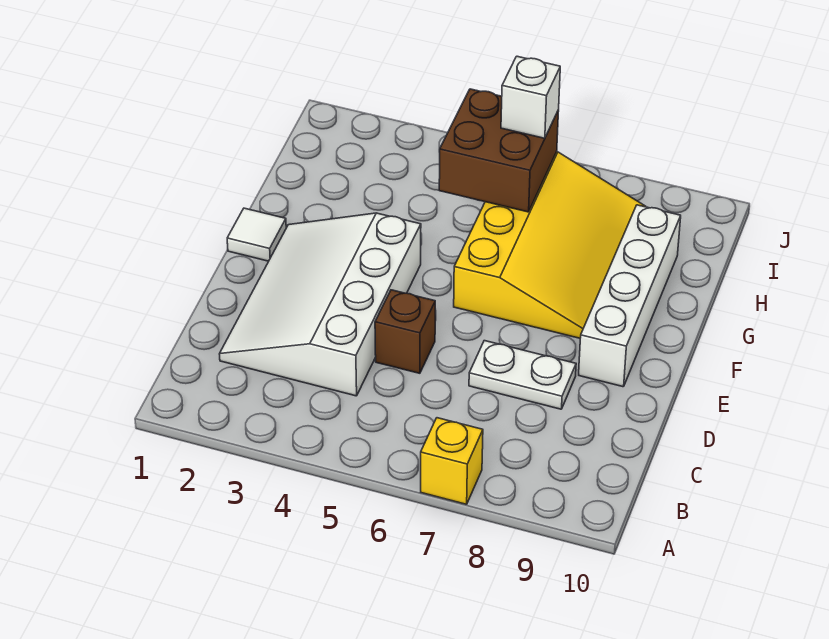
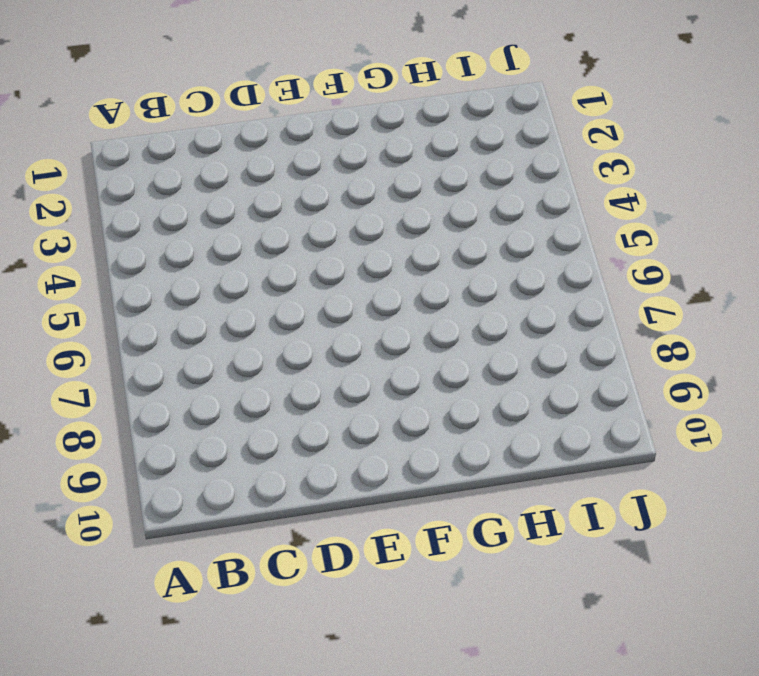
none -> yellow 1x1 brick [421,418,483,504]
none -> white 3x4 slope [220,213,421,396]

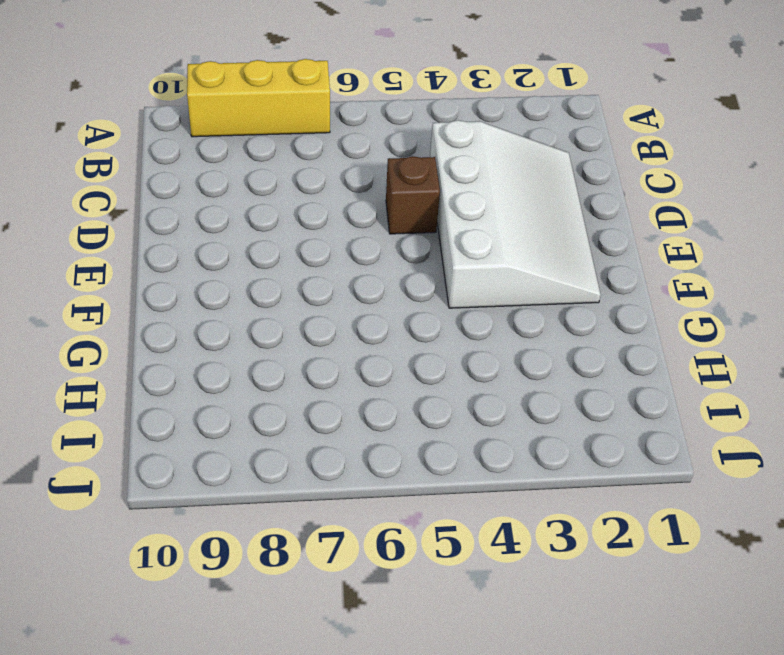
yellow 1x3 brick [187,59,330,137] -> yellow 1x1 brick [421,418,483,504]
none -> white 1x2 plate [469,341,576,409]
none -> white 1x4 brick [579,205,681,387]

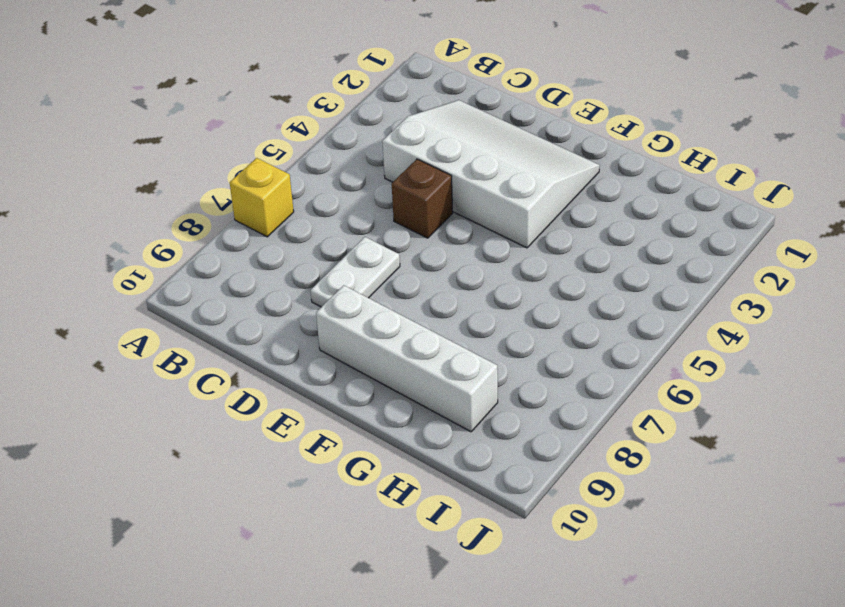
none -> white 1x1 tile [227,208,286,261]
none -> yellow 3x4 slope [454,152,645,338]

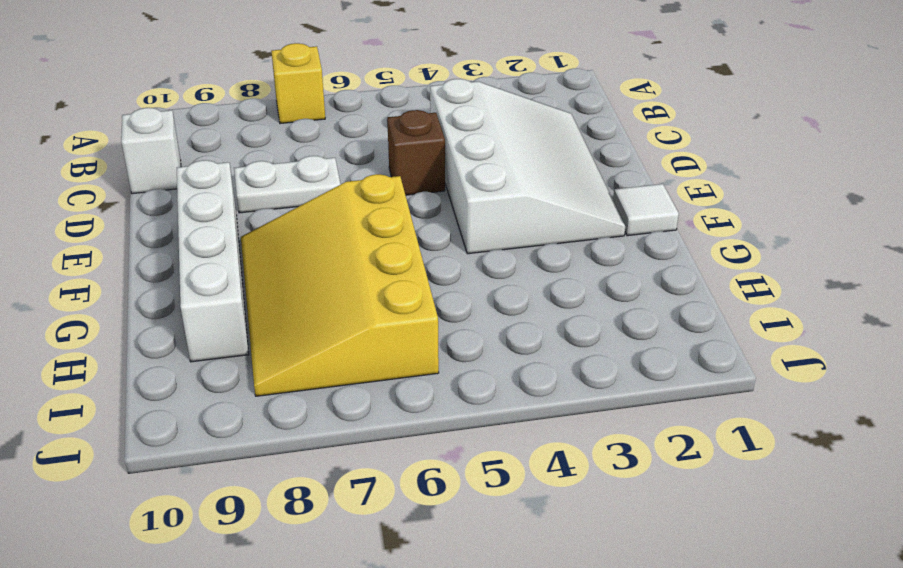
white 1x1 brick [121,108,181,194] -> white 1x1 brick moved to [501,56,560,138]
none -> brown 2x2 brick [439,89,559,212]

